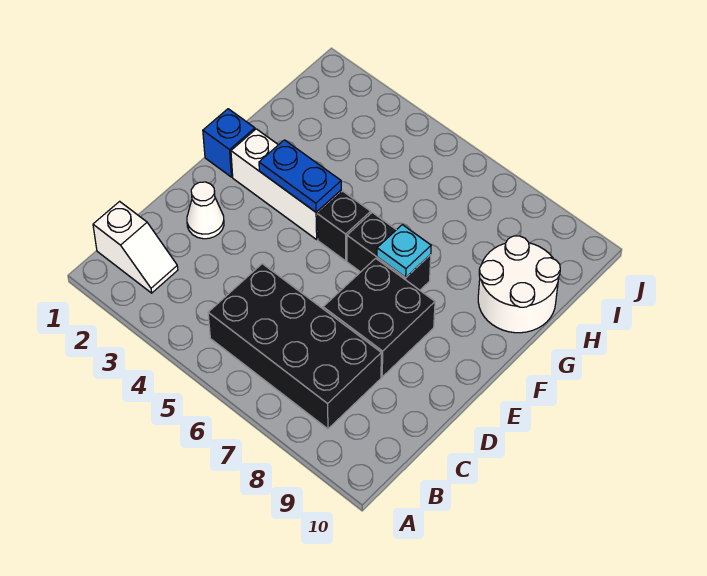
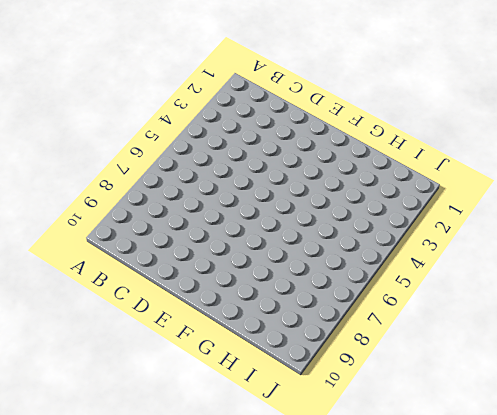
none -> white 1x2 slope [93,201,178,293]
none -> black 2x4 brick [208,264,381,429]

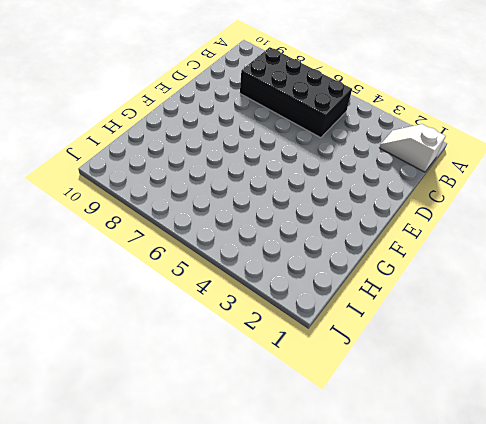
none -> white 1x1 cone [187,182,224,239]
none -> black 2x2 brick [323,258,435,377]

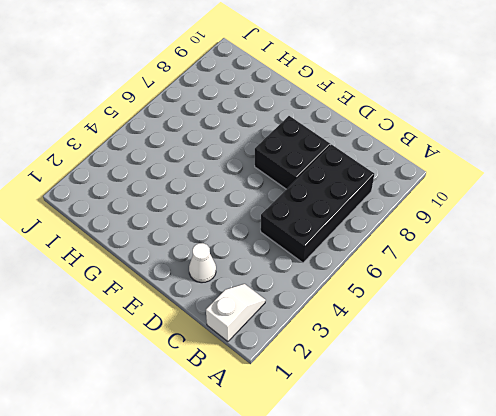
none -> blue 1x1 brick [203,109,255,177]
none -> white 1x3 brick [231,129,341,239]

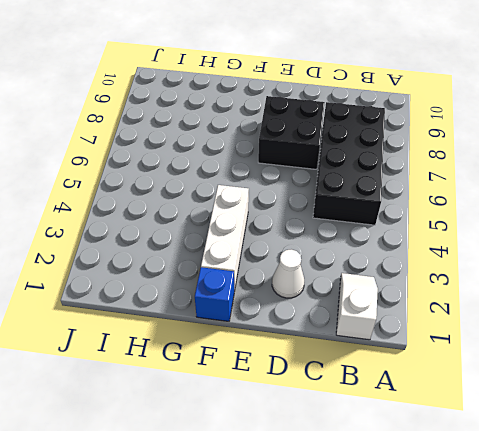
none -> black 1x1 brick [318,191,371,261]
none -> black 1x2 brick [347,213,431,290]

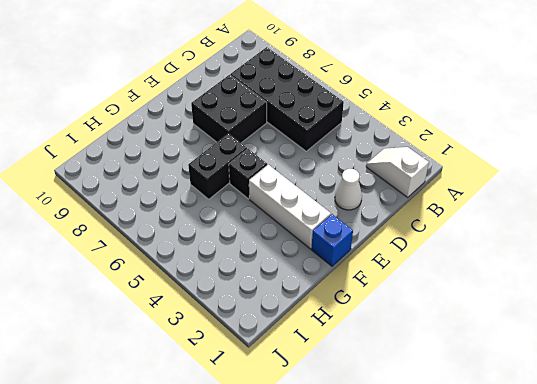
black 1x2 brick [188,133,247,199] -> black 1x2 brick turned to [347,213,431,290]
none -> white 2x2 round brick [478,236,560,333]
none -> blue 1x2 plate [259,140,341,212]

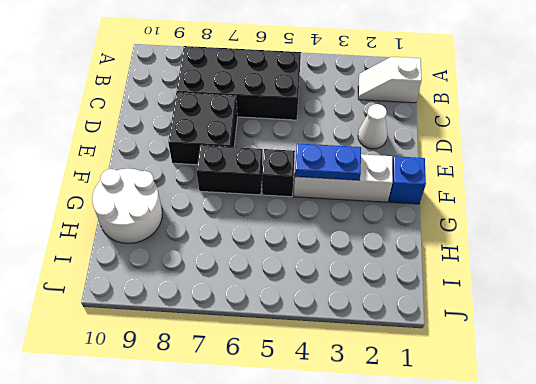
none -> cyan 1x1 plate [377,225,431,278]

